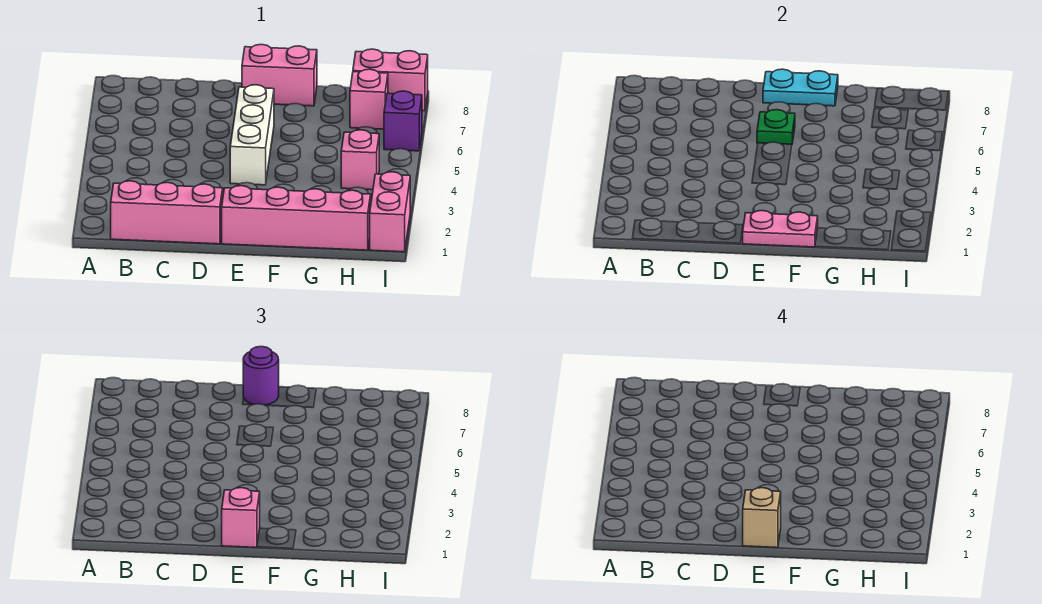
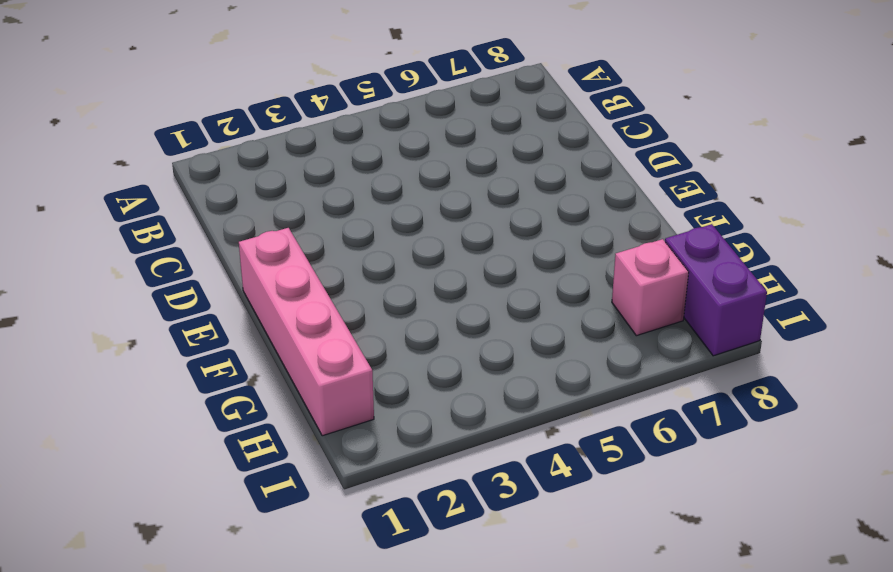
purple 1x2 brick [665,224,767,356] -> pink 1x2 brick [353,49,428,111]
none -> pink 1x3 brick [111,181,223,244]
none -> white 1x3 brick [230,85,274,185]
none -> pink 1x2 brick [242,44,317,106]

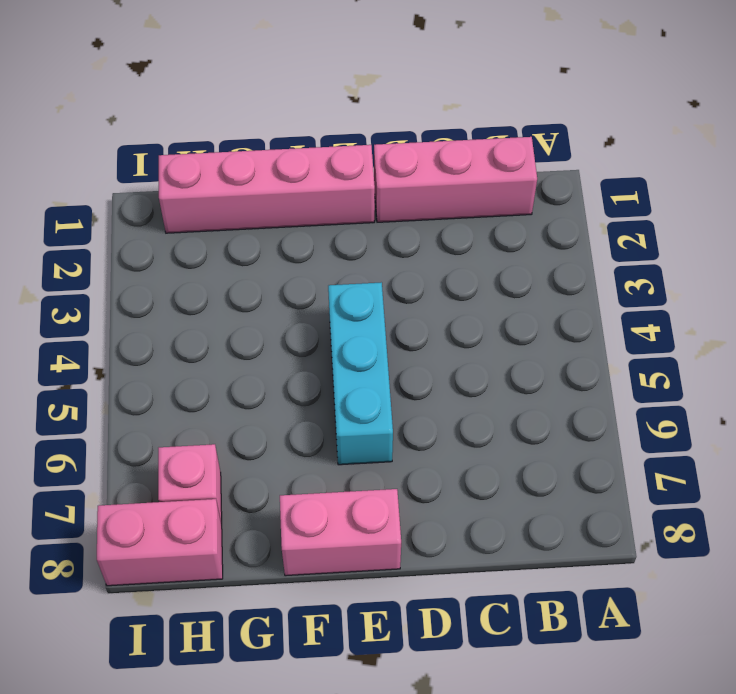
cyan 1x3 brick [328,282,393,465] -> white 1x3 brick [230,85,274,185]
none -> pink 1x1 brick [341,130,379,190]
none -> pink 1x2 brick [370,172,410,252]
none -> purple 1x1 brick [384,91,422,151]

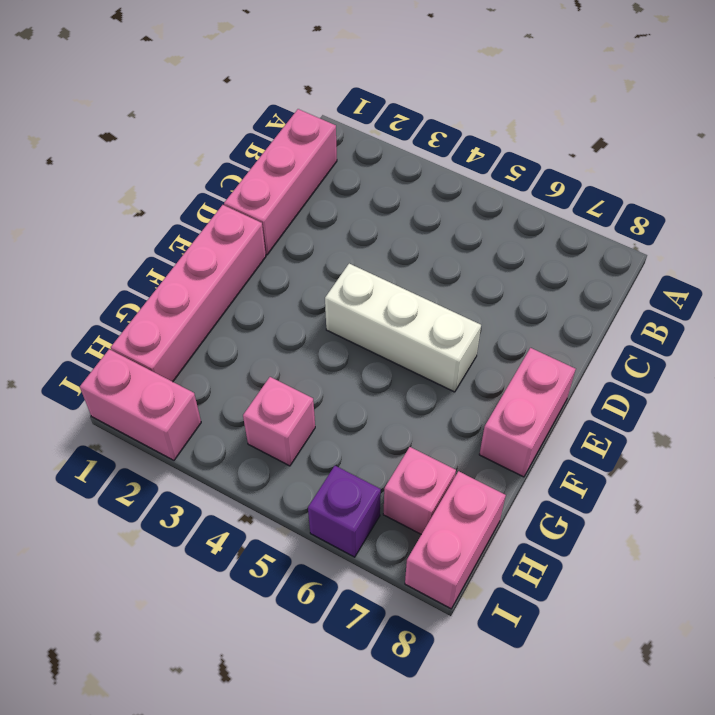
none -> pink 1x2 plate [743,211,818,247]
none -> green 1x1 plate [757,110,795,144]
none -> cyan 1x2 plate [763,69,838,106]

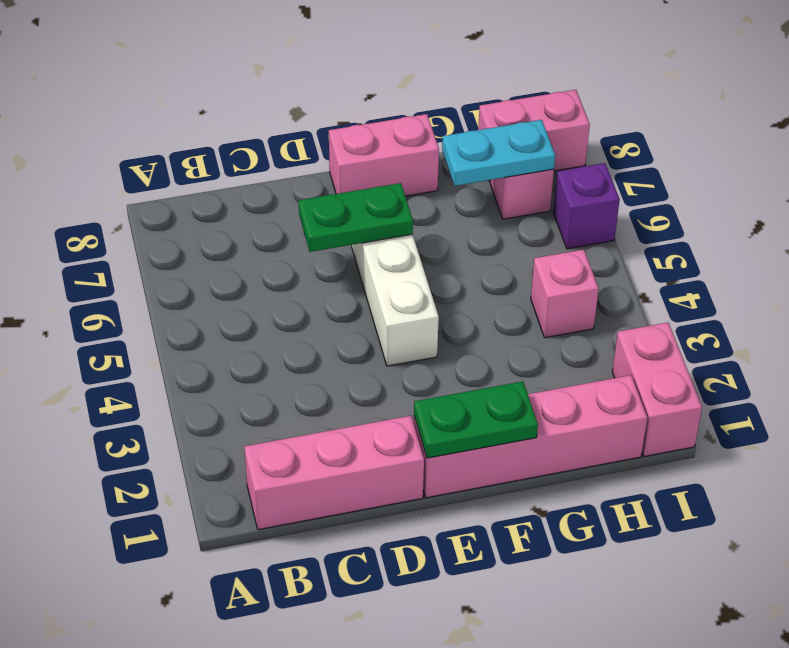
green 1x2 plate [299,183,413,252] -> green 1x1 plate [757,110,795,144]
green 1x2 plate [414,381,538,458] -> pink 1x2 plate [743,211,818,247]
cyan 1x2 plate [442,120,555,186] -> cyan 1x2 plate moved to [763,69,838,106]
none -> pink 1x1 brick [222,488,260,548]
none -> purple 1x1 round brick [243,346,279,405]
none -> tan 1x1 brick [743,488,781,548]

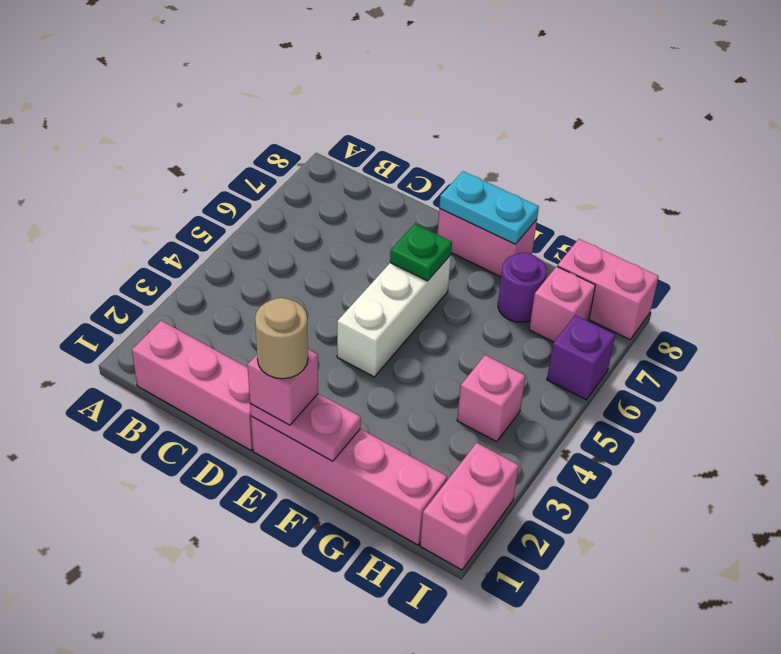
tan 1x1 round brick [255,298,308,379] -> tan 1x1 brick [743,488,781,548]
purple 1x1 round brick [498,253,546,322] -> purple 1x1 round brick moved to [243,346,279,405]

